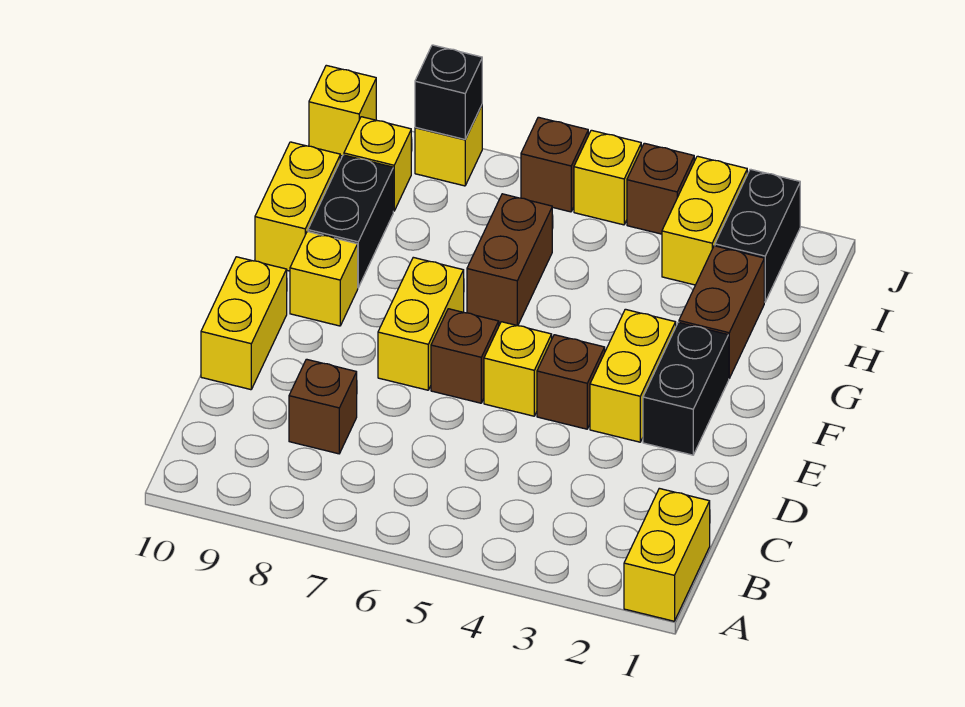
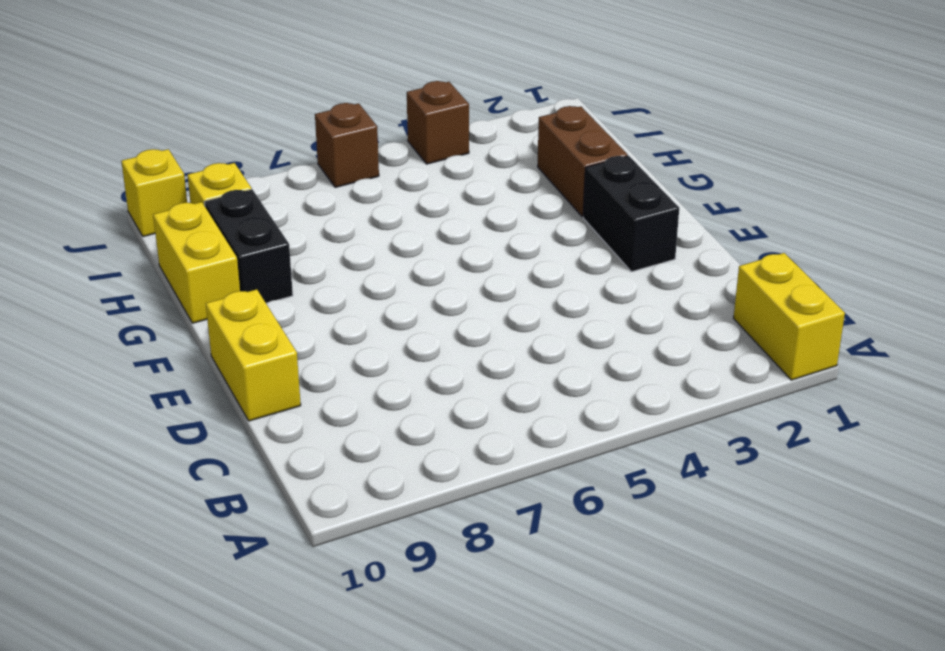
none -> brown 1x1 brick [289,359,357,454]
none -> yellow 1x2 brick [590,309,676,442]
none -> brown 1x1 brick [537,335,605,429]

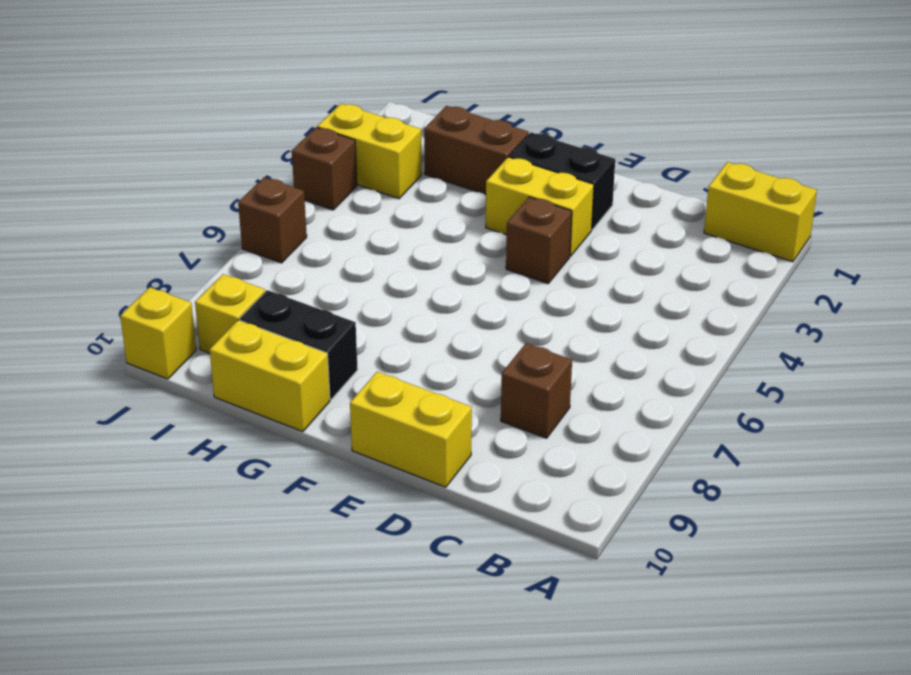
none -> yellow 1x1 brick [484,322,552,416]
none -> brown 1x1 brick [431,309,499,403]
none -> yellow 1x2 brick [378,257,464,390]

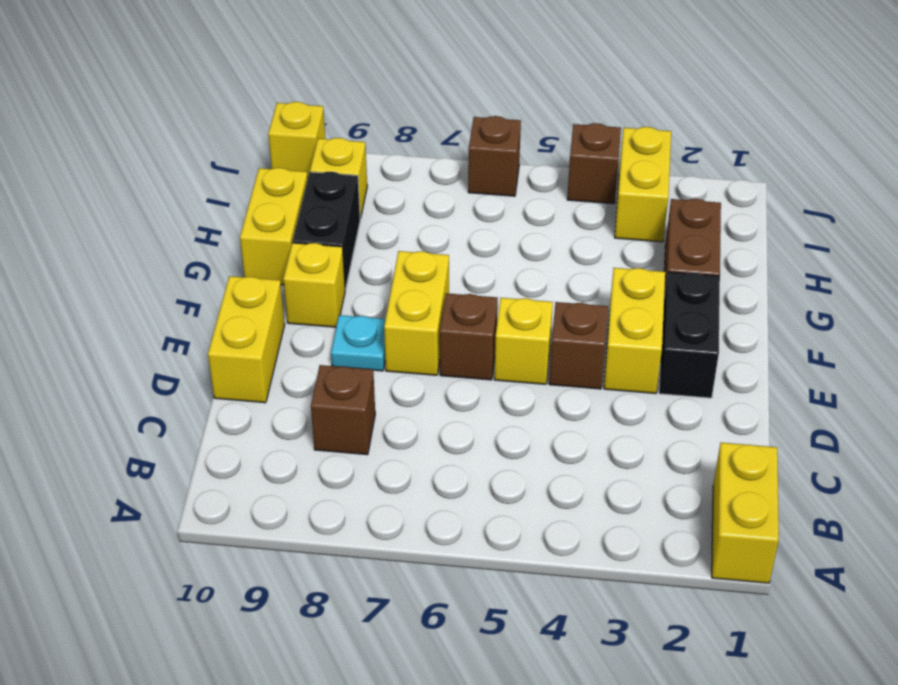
cyan 1x1 plate [331,315,385,371] -> none
none -> brown 1x2 brick [467,194,552,326]
none -> black 1x2 brick [715,169,800,302]
none -> yellow 1x1 brick [574,130,641,225]

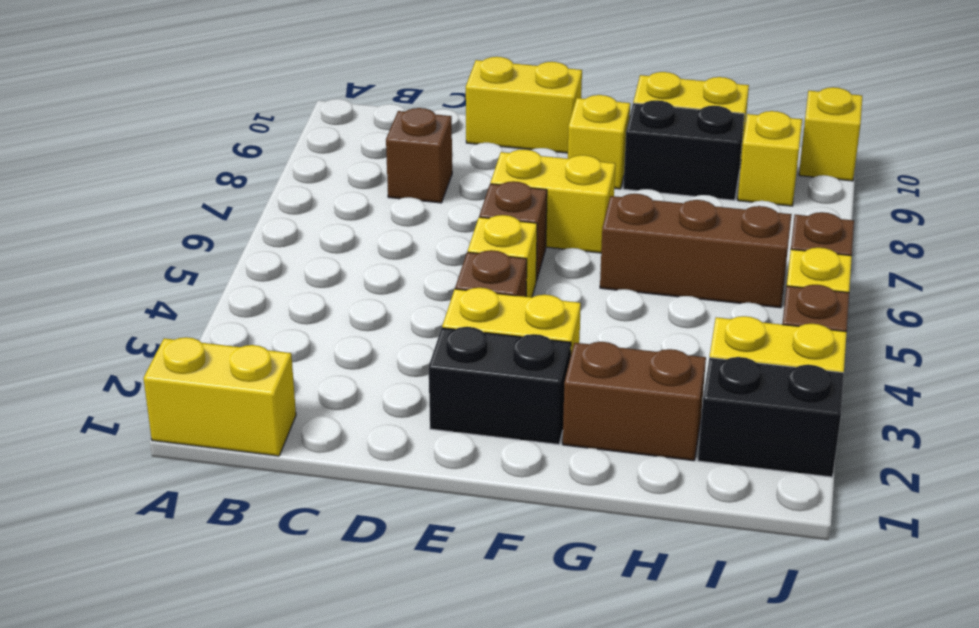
brown 1x3 brick [600,194,792,308] -> brown 1x2 brick [467,194,552,326]
none -> yellow 1x1 brick [415,105,482,186]
none -> black 1x1 brick [415,45,482,139]

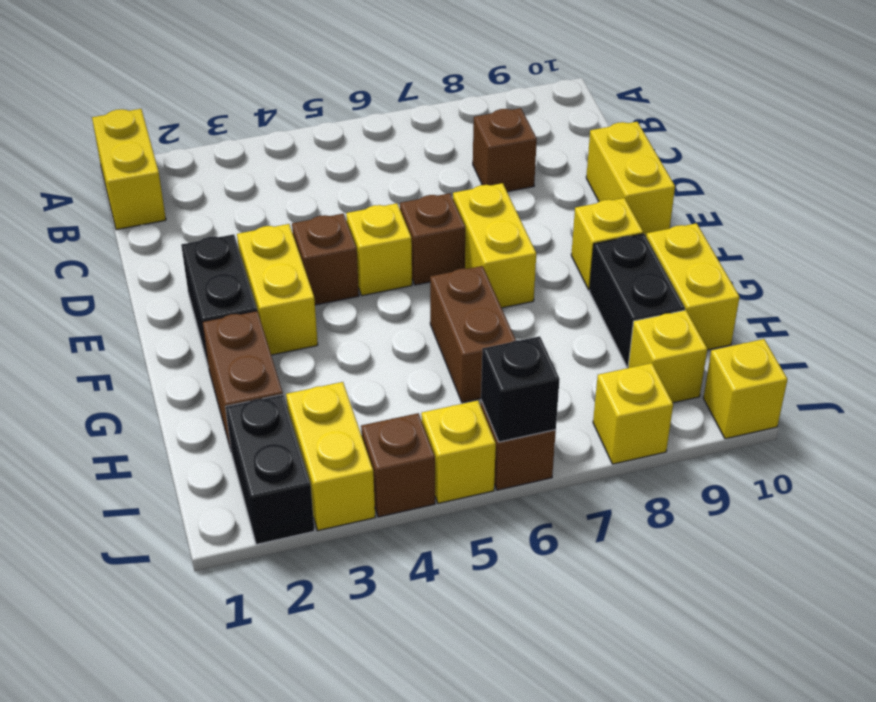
black 1x1 brick [481,336,560,442] -> black 1x1 brick moved to [415,45,482,139]

